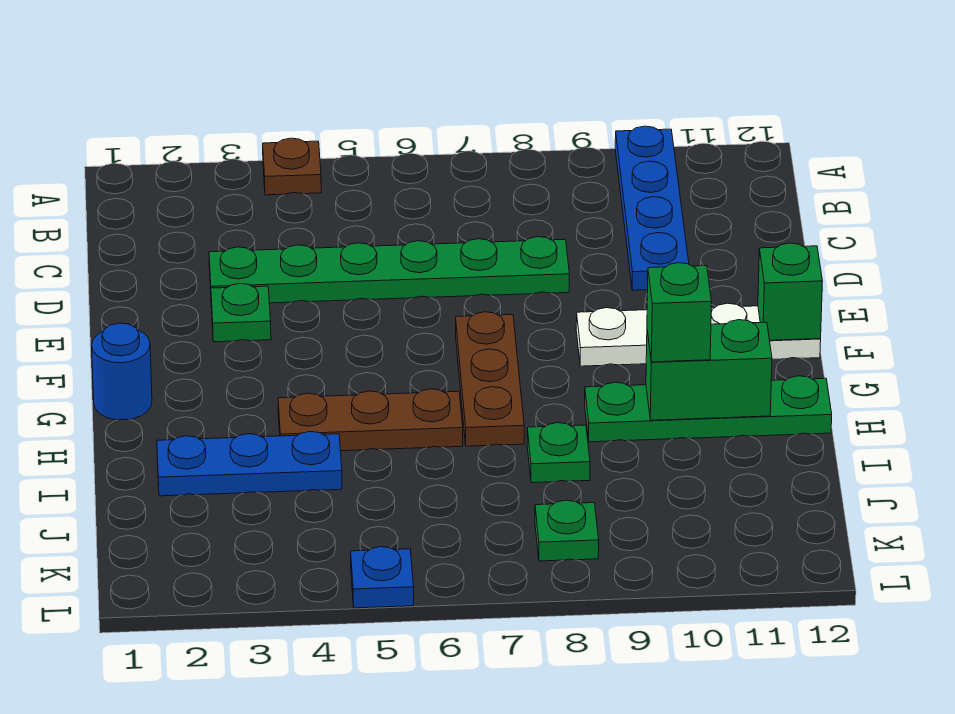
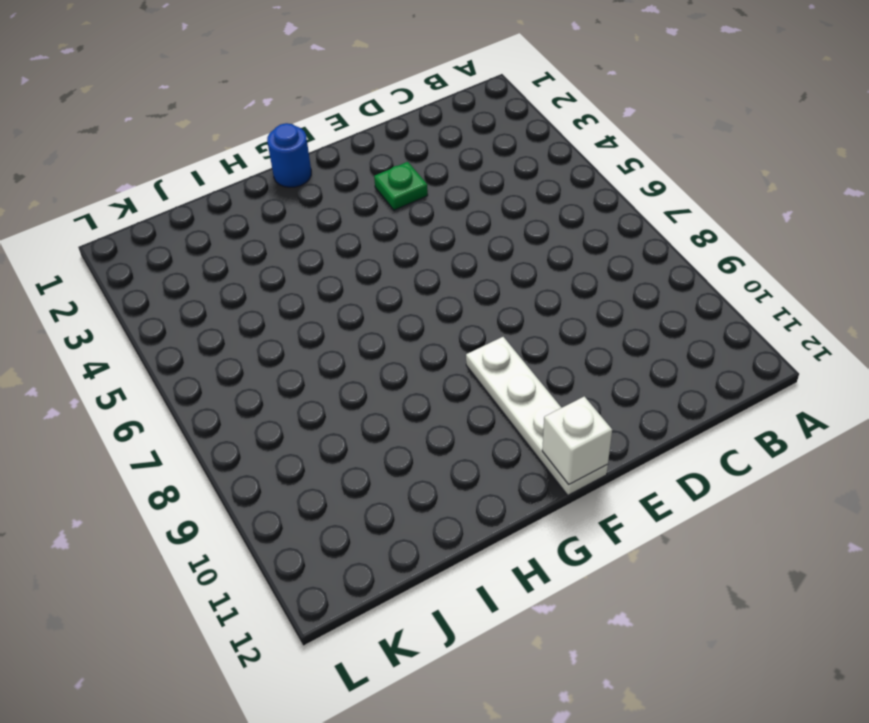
white 1x1 brick [542,396,612,484] -> green 1x1 brick [758,243,823,340]
none -> brown 1x1 plate [263,138,321,195]
none -> blue 1x4 plate [615,126,689,290]
none -> green 1x6 plate [209,237,569,303]

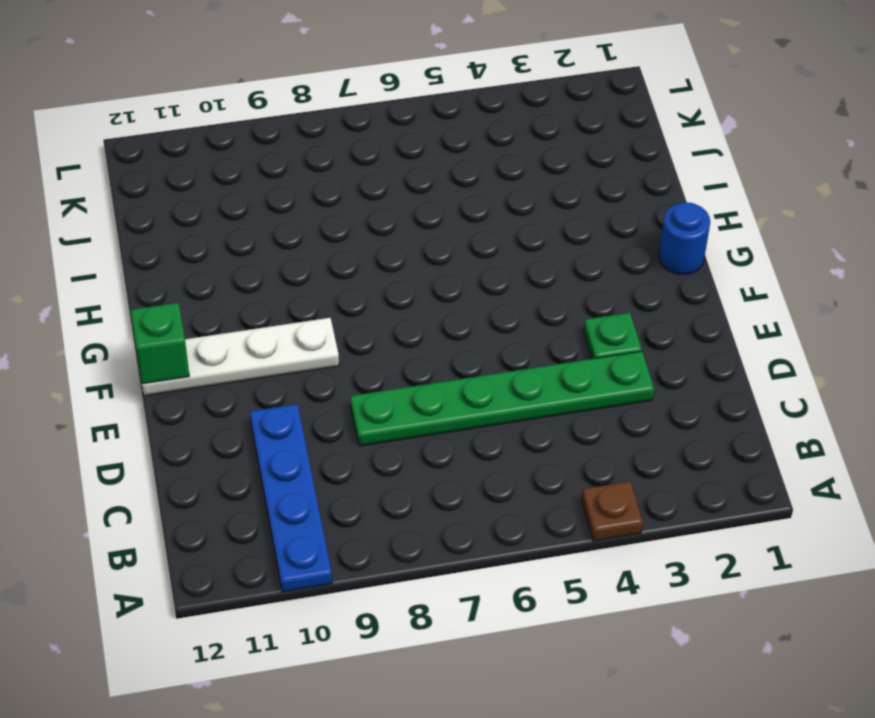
none -> brown 1x3 plate [456,312,524,446]
none -> brown 1x3 plate [278,389,463,451]
none -> green 1x4 plate [585,376,832,442]

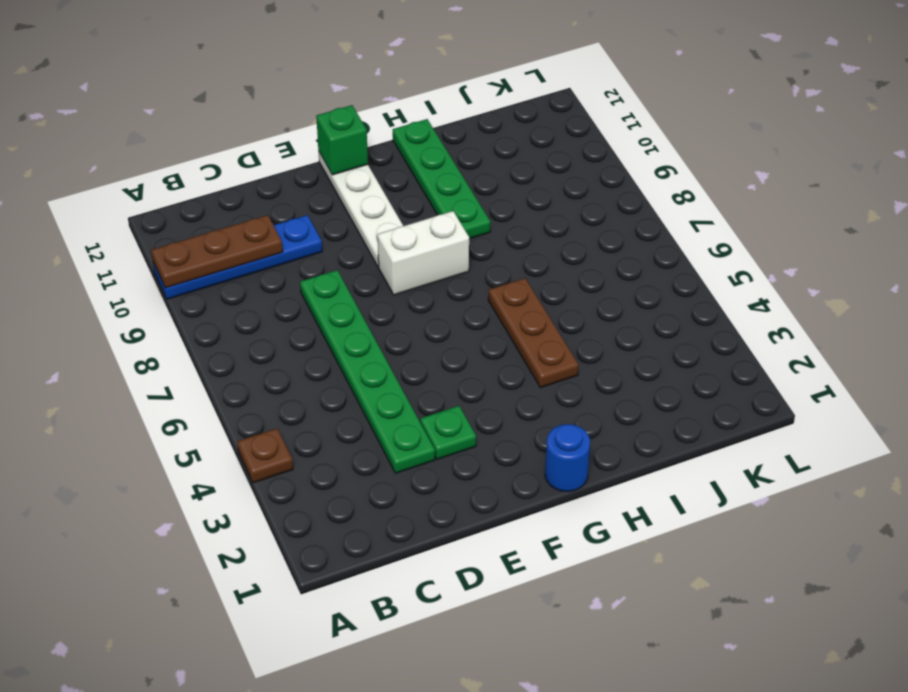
brown 1x3 plate [151,215,283,288] -> brown 1x3 plate moved to [456,312,524,446]
white 1x2 brick [378,211,469,295] -> none
none -> blue 1x3 plate [157,431,342,496]
none -> green 1x1 plate [527,423,590,483]
none -> green 1x1 plate [535,500,599,561]

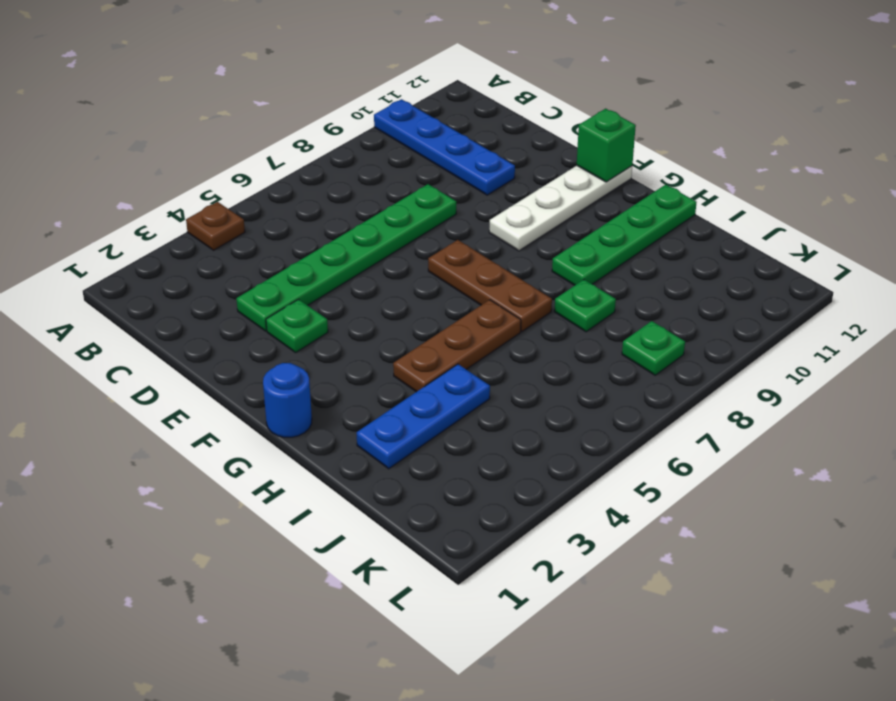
none -> blue 1x1 plate [351,547,414,608]
none -> green 1x2 brick [646,320,772,420]
none -> green 1x1 brick [647,263,712,362]

